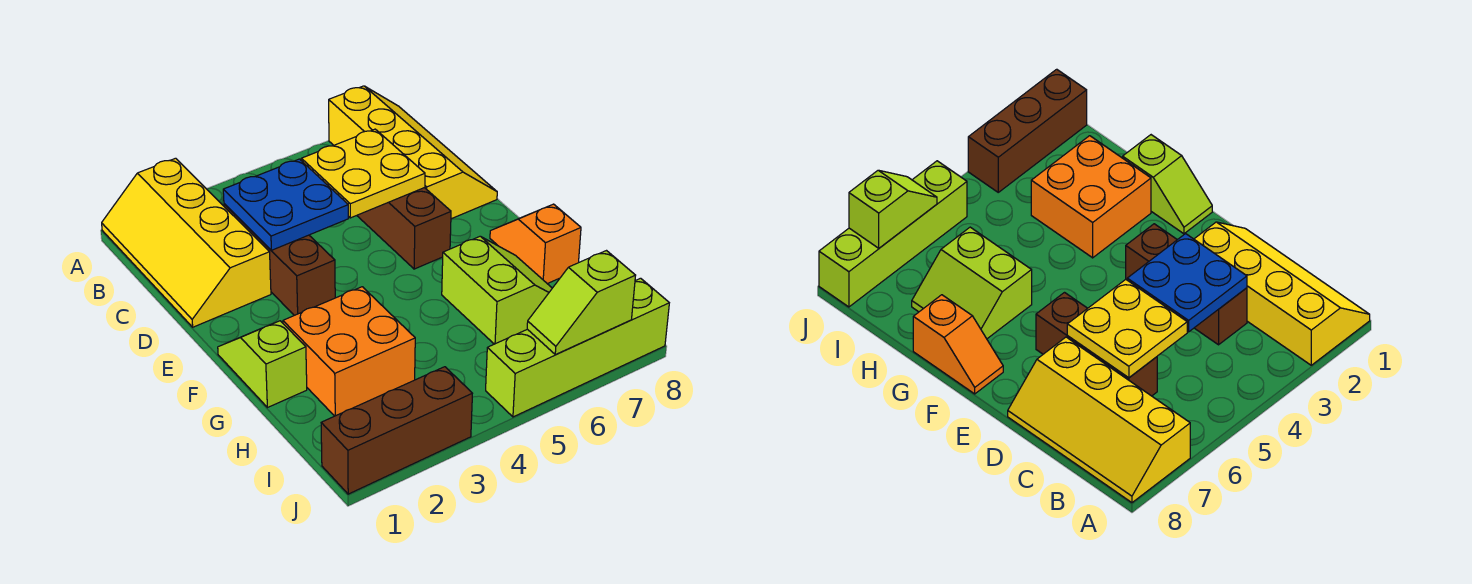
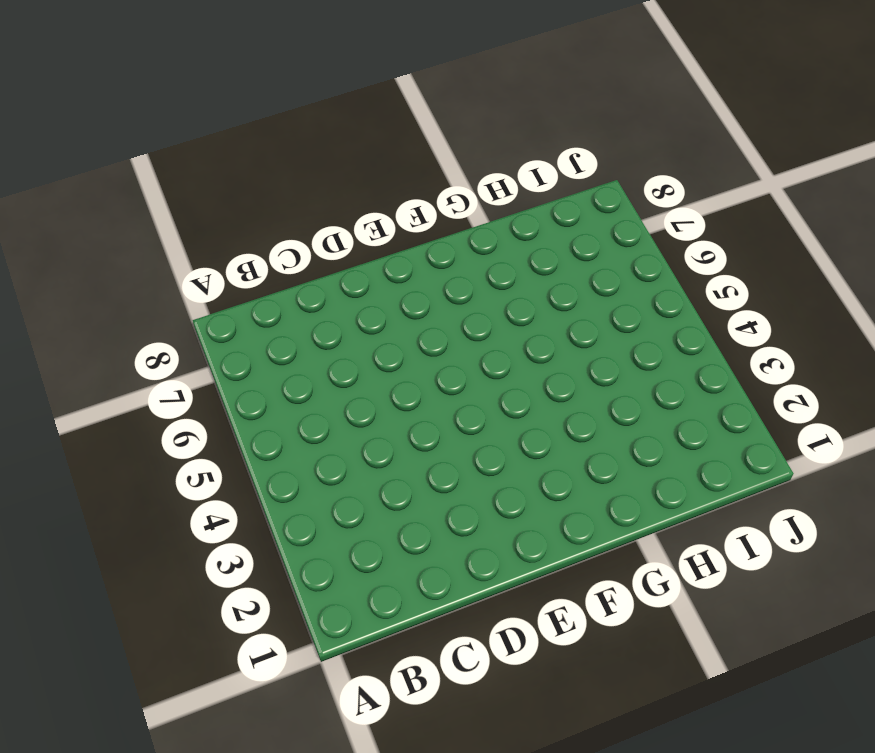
none -> yellow 2x4 slope [102,158,271,327]
none -> yellow 2x4 slope [329,86,497,219]
none -> brown 1x3 brick [224,204,335,315]

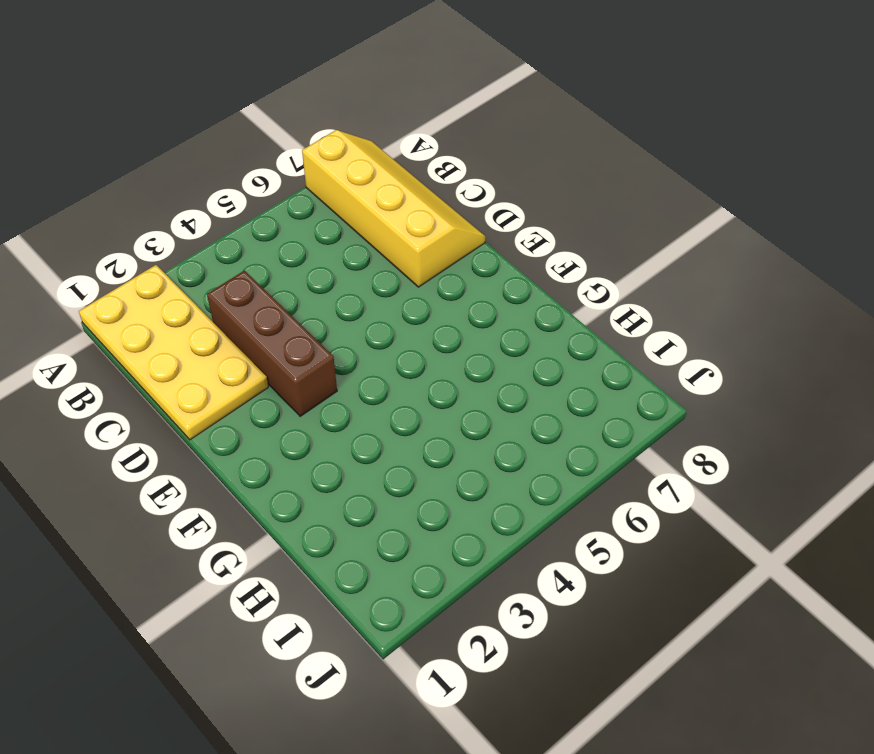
yellow 2x4 plate [79,265,268,440] -> yellow 2x4 slope [102,158,271,327]
none -> brown 1x3 brick [357,188,451,269]
none -> lime 1x2 slope [218,321,307,408]
none -> orange 1x2 slope [490,204,581,284]

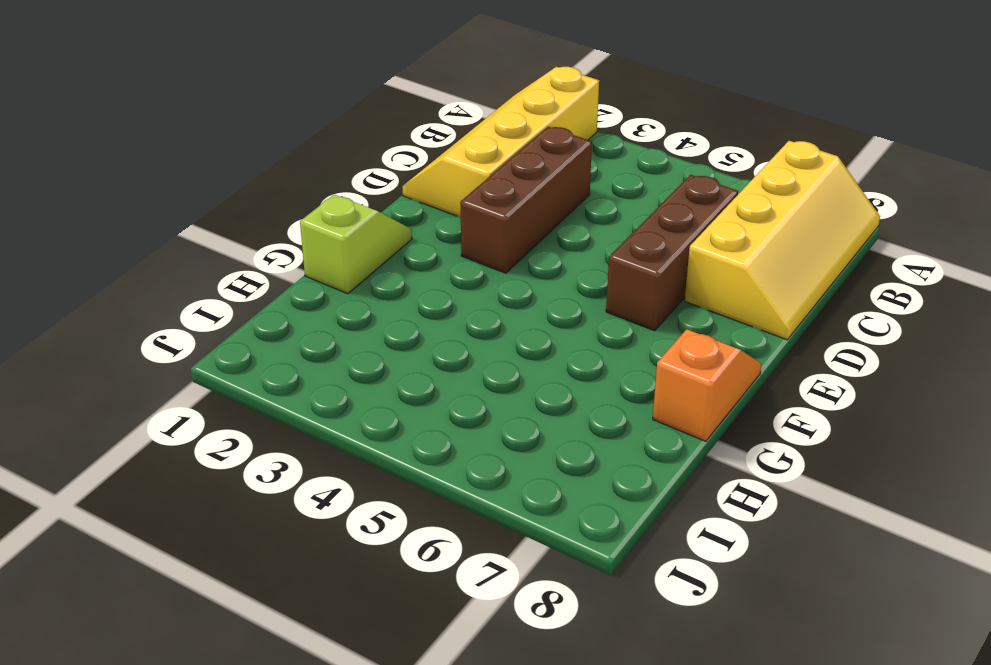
none -> orange 2x2 brick [283,287,415,416]
none -> lime 2x2 slope [442,236,552,344]
none -> brown 1x3 brick [321,367,472,494]

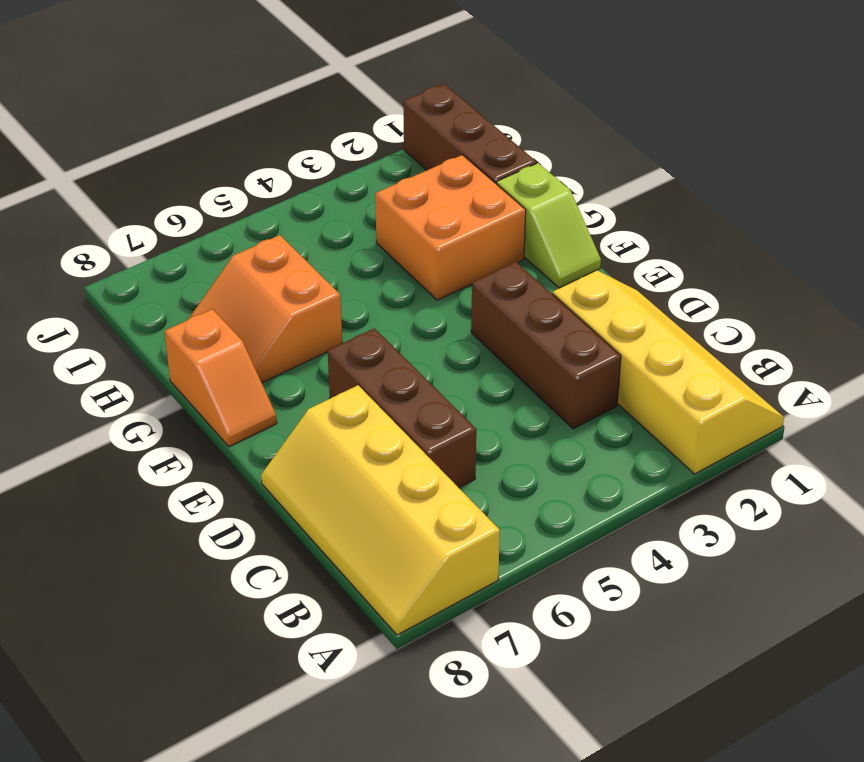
orange 2x2 slope [190,235,342,383] -> lime 2x2 slope [442,236,552,344]
brown 1x3 brick [403,84,537,184] -> brown 1x3 brick turned to [321,367,472,494]
none -> lime 1x4 brick [486,278,669,417]
none -> blue 2x2 plate [223,159,348,250]
none -> yellow 2x2 plate [301,129,425,218]

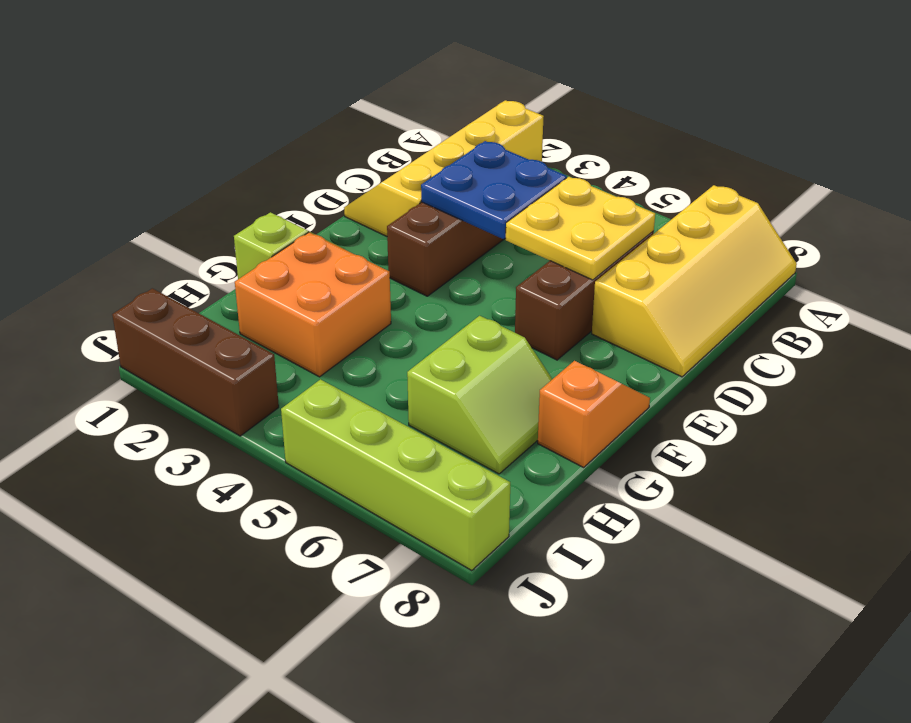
none -> lime 1x2 slope [527,251,636,355]

